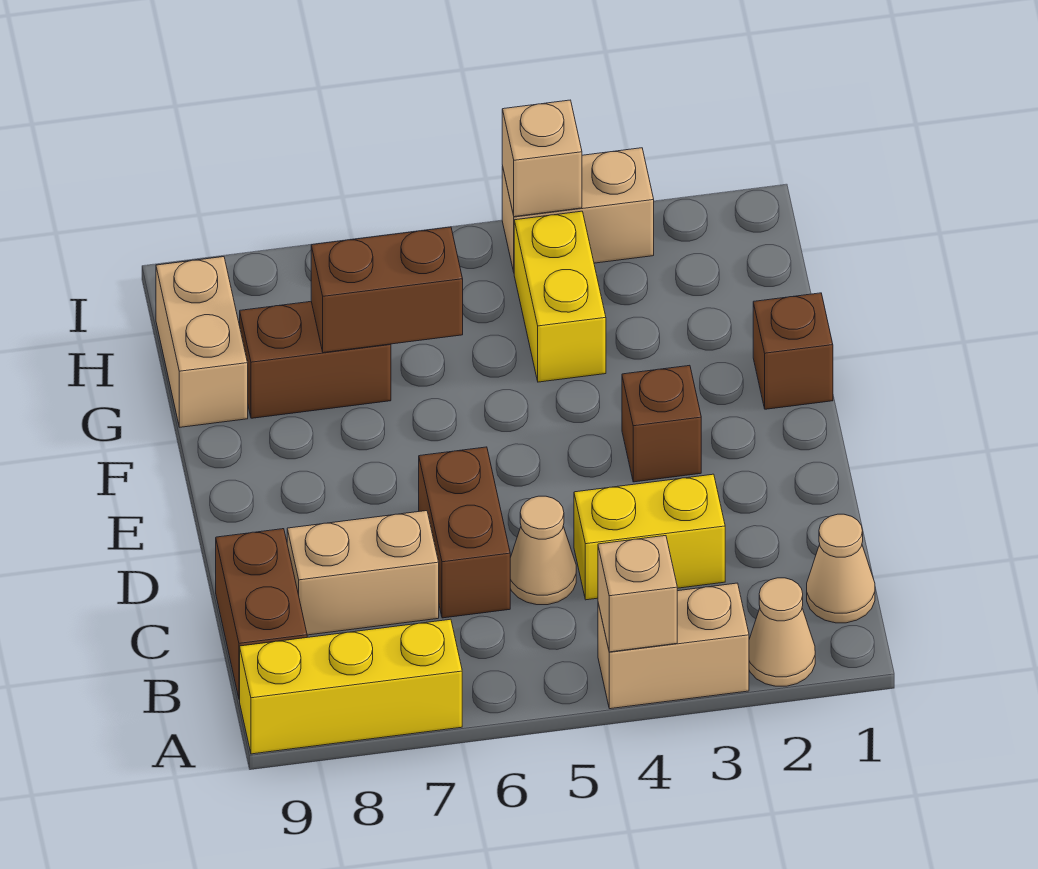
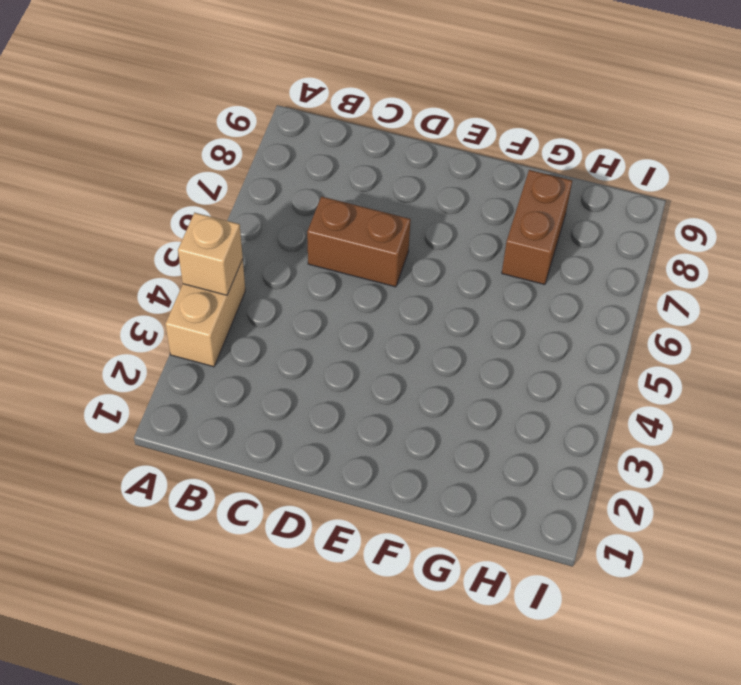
none -> tan 1x1 cone [749,578,815,686]
none -> yellow 1x3 brick [240,619,462,754]
none -> tan 1x1 cone [807,514,875,623]

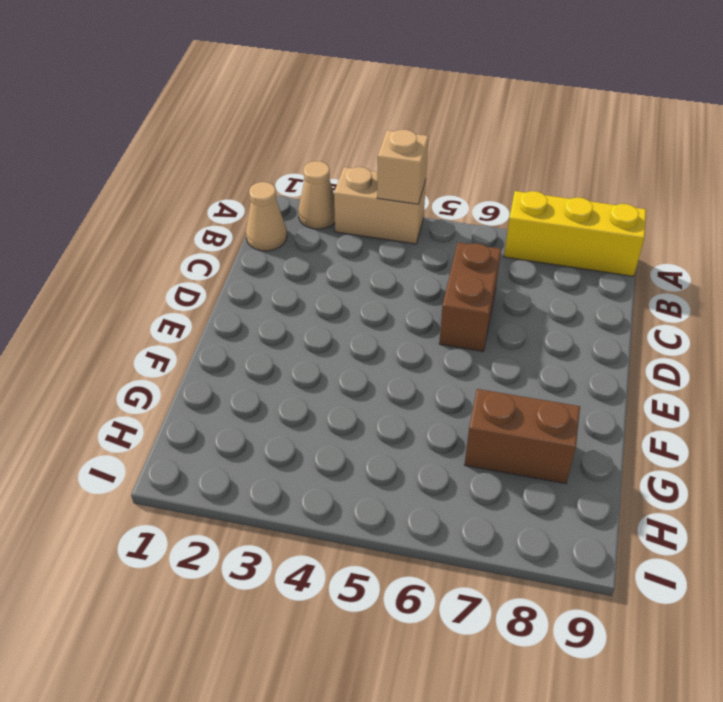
none -> brown 1x2 brick [216,529,307,700]
none -> yellow 1x2 brick [574,474,725,600]
none -> tan 1x1 cone [510,496,576,605]

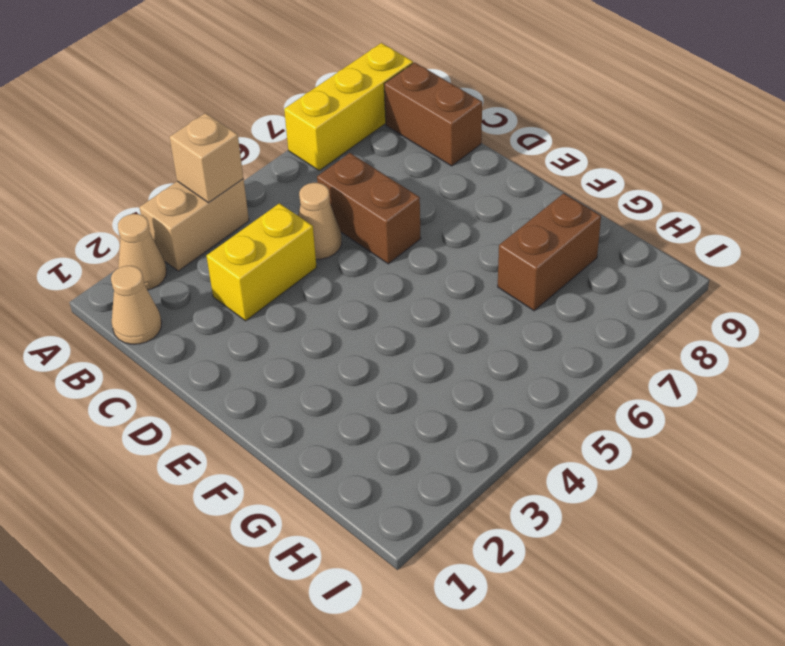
none -> tan 1x2 brick [287,511,439,635]
none -> brown 1x1 brick [622,365,701,482]
none -> brown 1x1 brick [753,293,833,409]

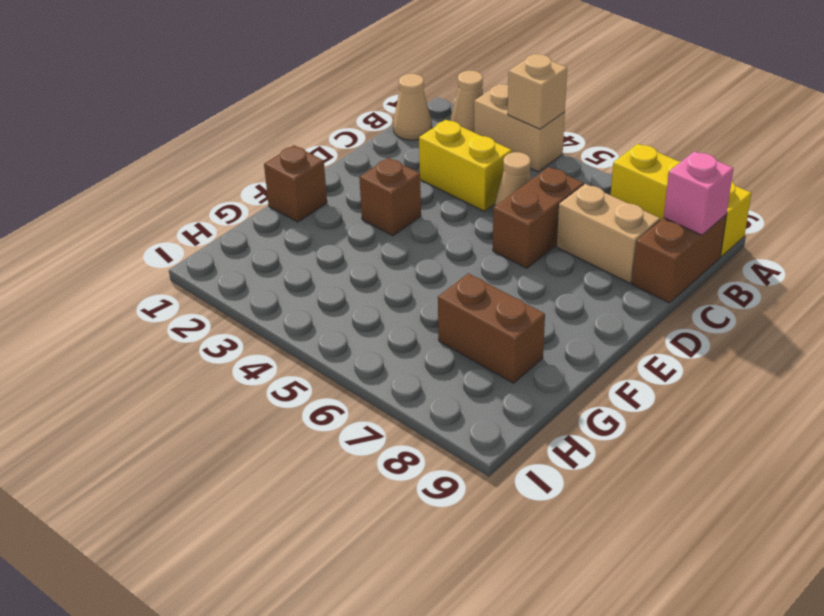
pink 1x1 brick [664,151,734,235] -> none
none -> yellow 1x2 brick [514,211,606,382]
none -> tan 1x2 brick [156,257,248,427]
none -> tan 1x2 brick [502,148,654,272]

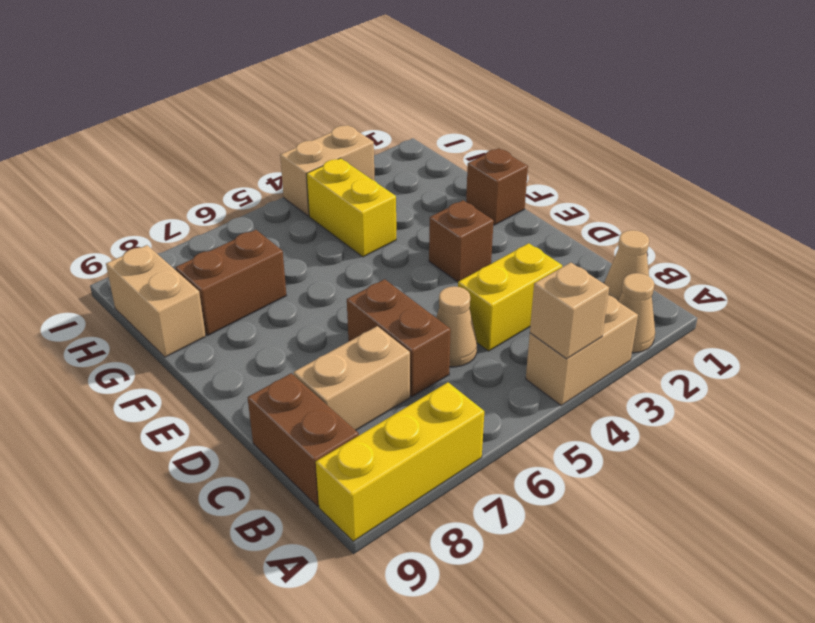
none -> brown 1x2 brick [311,227,463,353]
none -> tan 1x1 brick [502,100,582,217]

